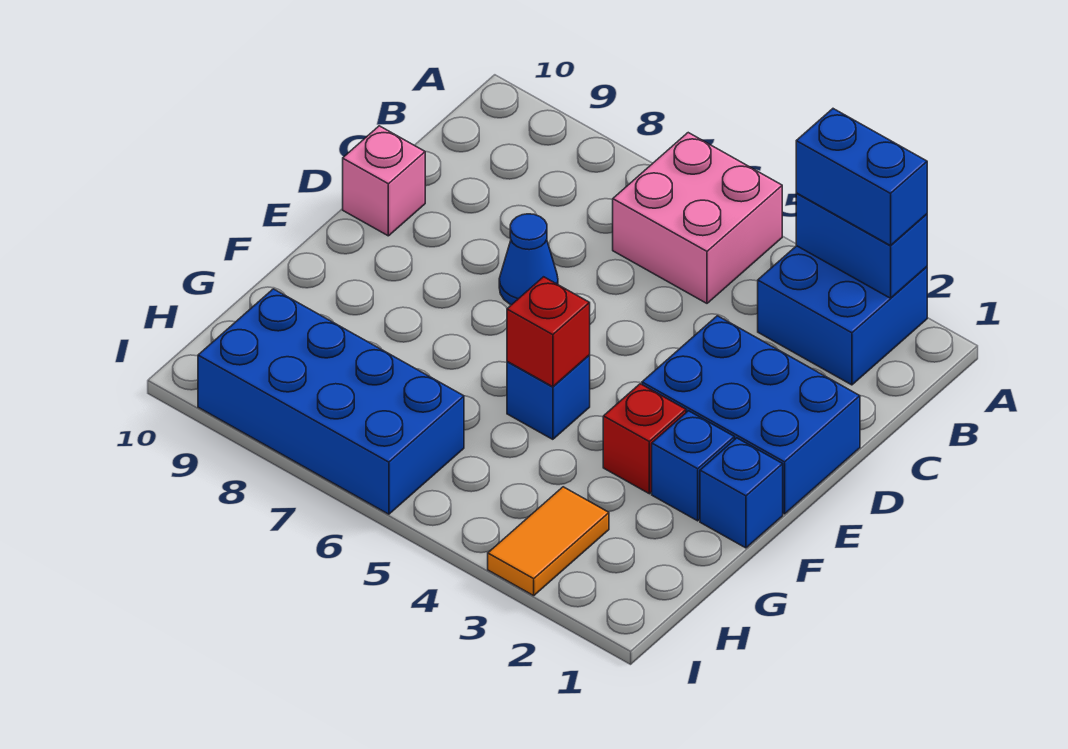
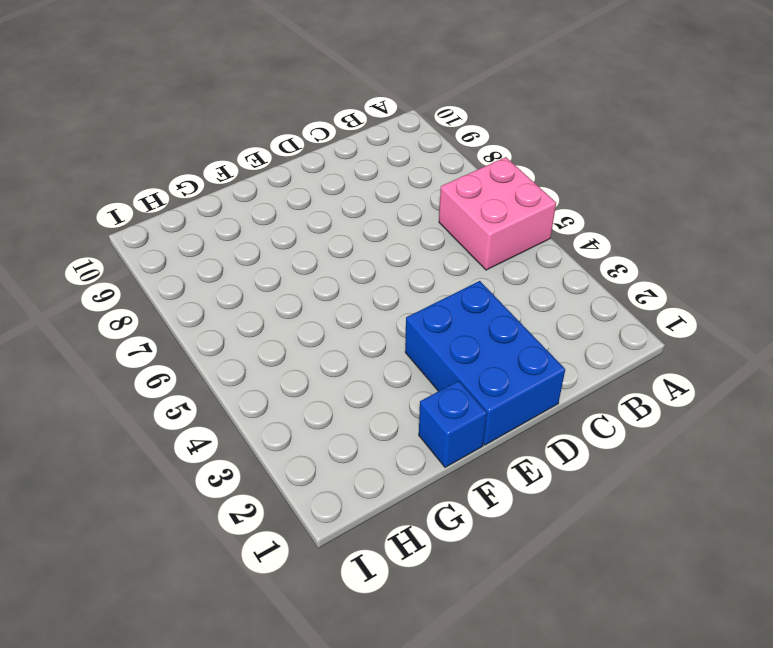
none -> blue 2x2 brick [758,246,927,385]
none -> blue 1x1 cone [499,214,558,305]
none -> pink 1x1 brick [343,126,425,236]

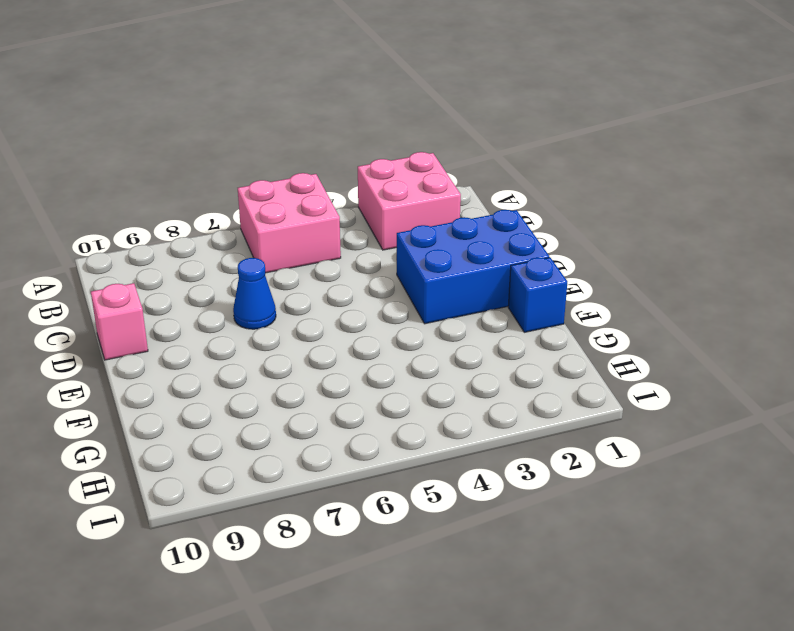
pink 2x2 brick [358,152,461,250] -> blue 2x2 brick [758,246,927,385]
none -> blue 1x1 brick [652,411,734,521]
none -> red 1x1 brick [603,384,686,494]
none -> blue 1x1 brick [507,355,590,439]

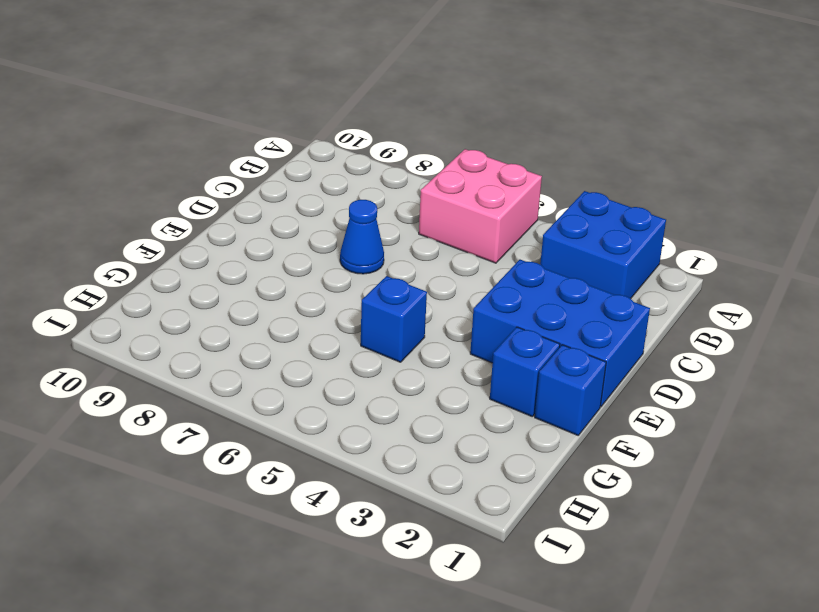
none -> pink 1x1 brick [343,126,425,236]
none -> red 1x1 brick [603,384,686,494]
none -> orange 1x2 tile [488,487,609,596]

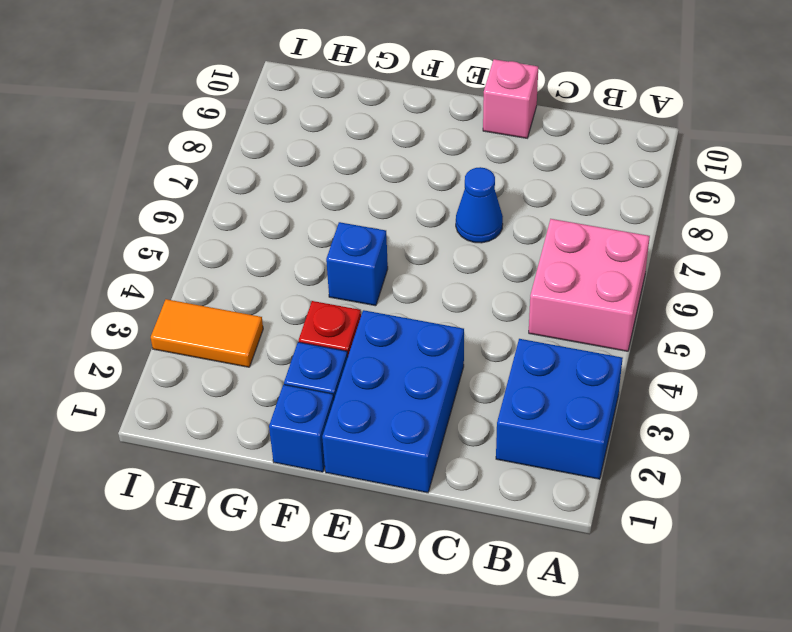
none -> blue 2x4 brick [198,289,464,514]
none -> blue 1x2 brick [796,193,927,298]
none -> red 1x1 brick [507,277,590,387]

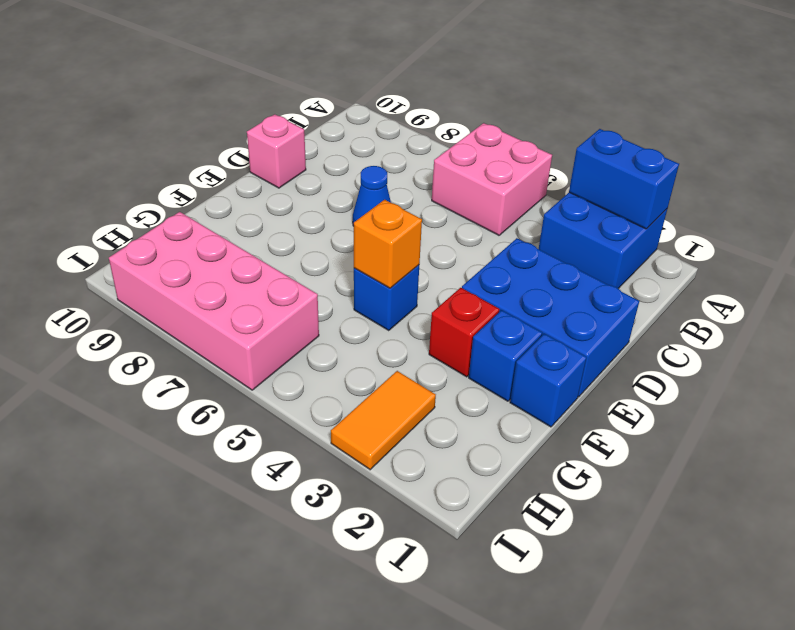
orange 1x1 brick [354,200,422,288] -> red 1x1 brick [507,277,590,387]
pink 2x4 brick [109,212,319,390] -> blue 2x4 brick [198,289,464,514]
none -> blue 1x2 brick [796,109,927,246]

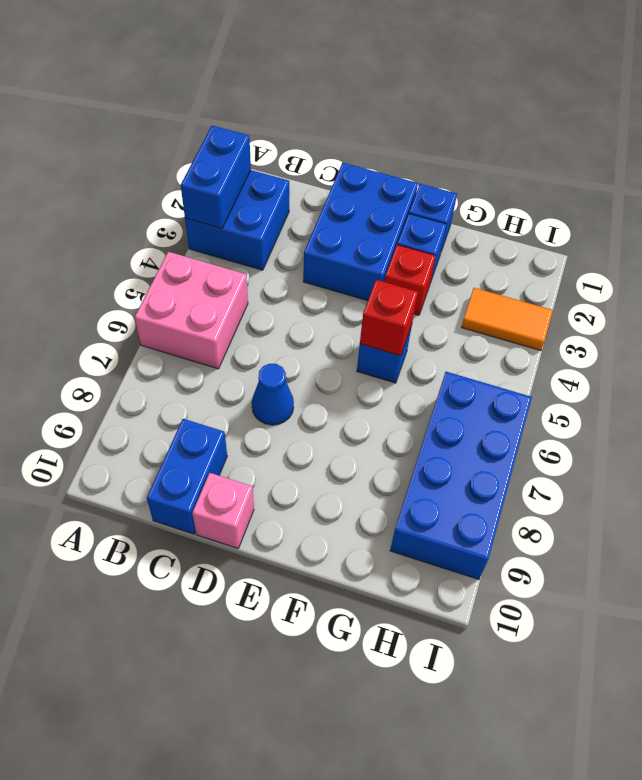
blue 1x2 brick [147,419,227,534] -> blue 1x2 brick moved to [796,109,927,246]

